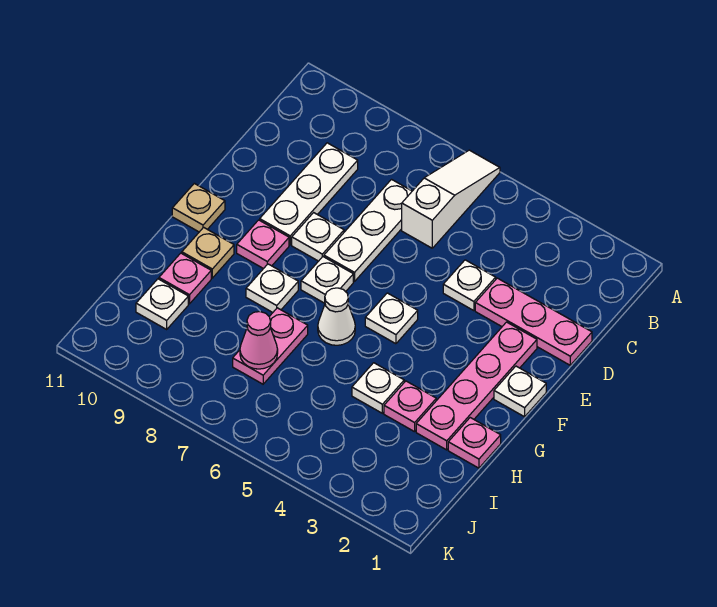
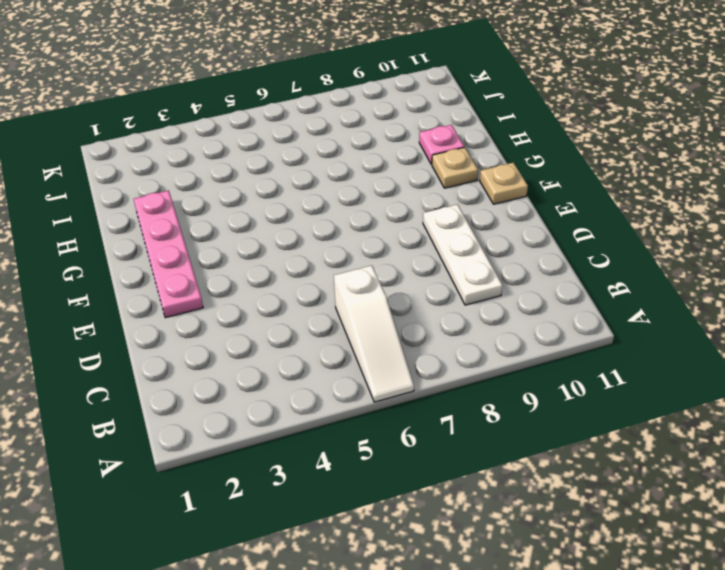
none -> white 1x3 plate [324,180,412,281]
none -> pink 1x3 plate [475,278,592,365]
none -> white 1x1 plate [443,260,496,311]

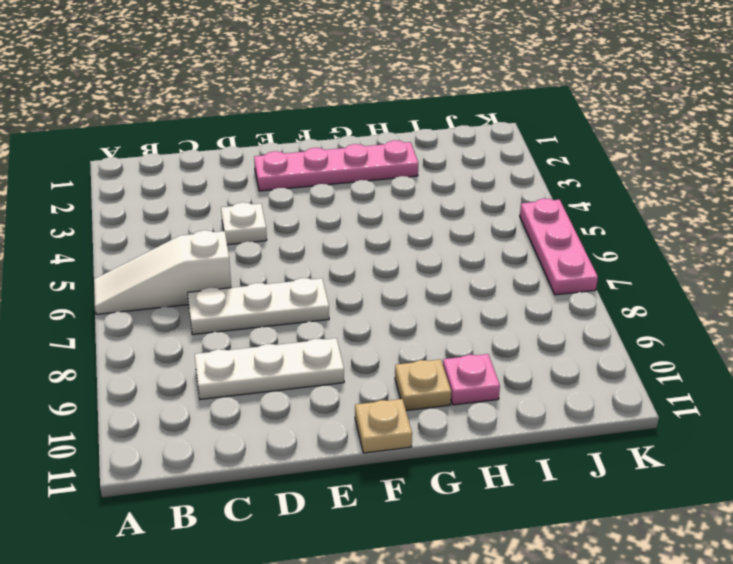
pink 1x3 plate [520,198,598,295] -> pink 1x3 plate moved to [475,278,592,365]
none -> white 1x1 plate [292,213,344,261]
none -> white 1x1 plate [494,366,546,417]
none -> white 1x1 plate [365,293,418,344]

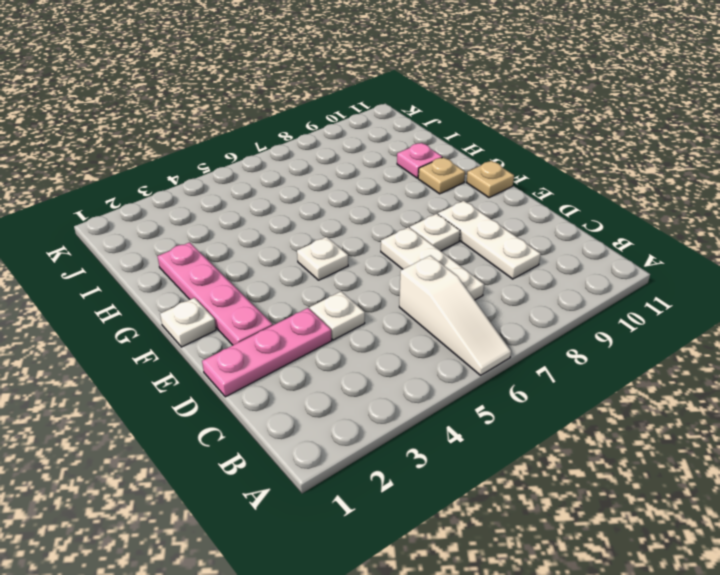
none -> white 1x1 plate [301,257,353,303]
none -> pink 1x1 plate [237,220,289,269]
none -> white 1x1 cone [318,288,355,345]

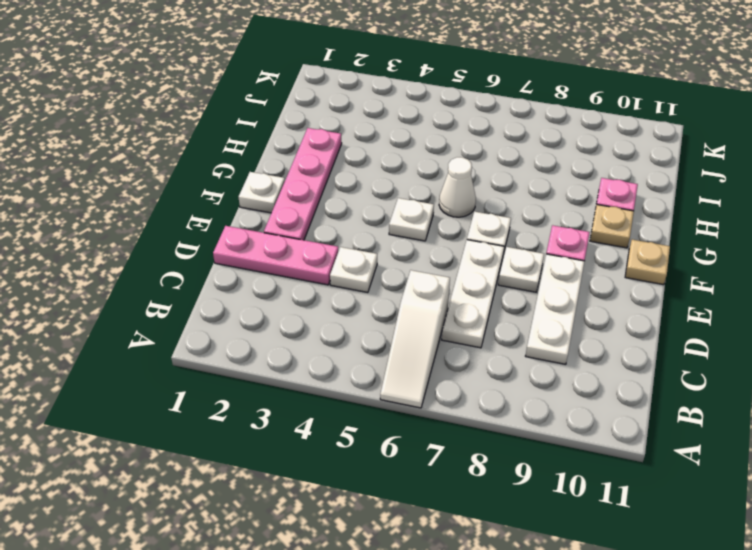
none -> white 1x1 plate [246,264,298,312]
none -> pink 1x1 plate [448,418,501,468]
none -> pink 1x1 plate [384,381,436,432]

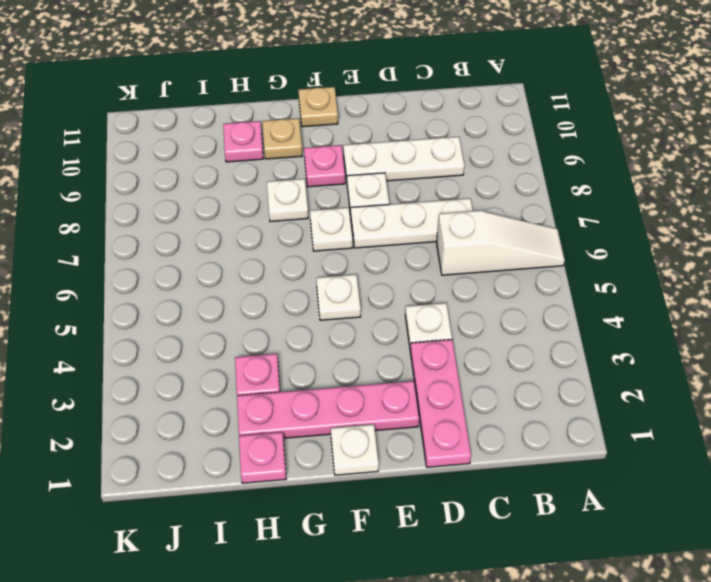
none -> white 1x1 cone [318,288,355,345]
none -> white 1x1 plate [352,363,404,413]
none -> pink 1x2 plate [233,308,308,384]

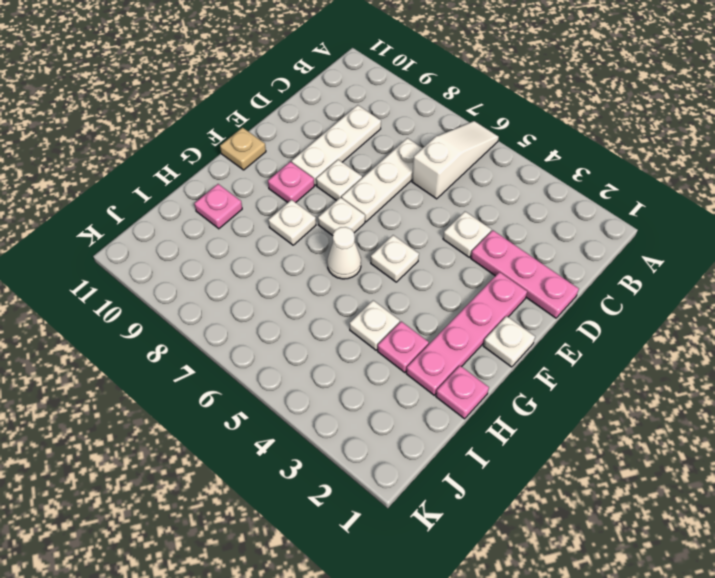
none -> tan 1x1 plate [182,227,234,278]
none -> pink 1x2 plate [233,308,308,384]
none -> white 1x1 plate [136,279,188,329]

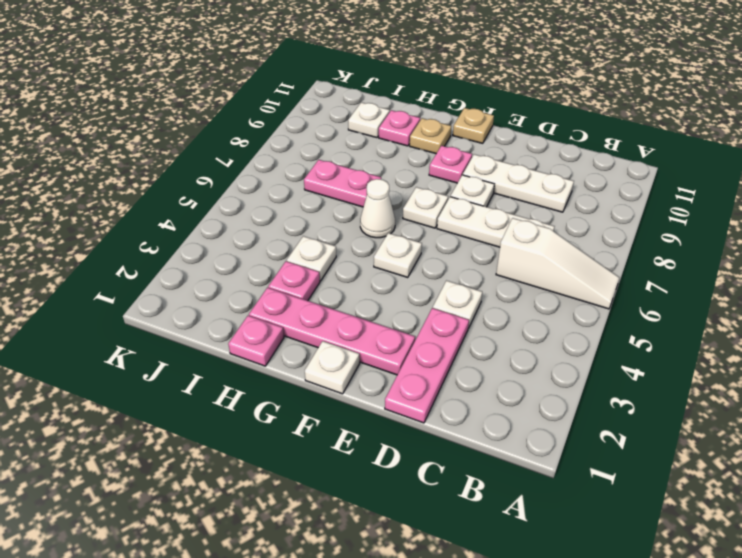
none -> white 1x1 plate [246,264,298,312]
none -> pink 1x1 cone [240,312,278,369]

